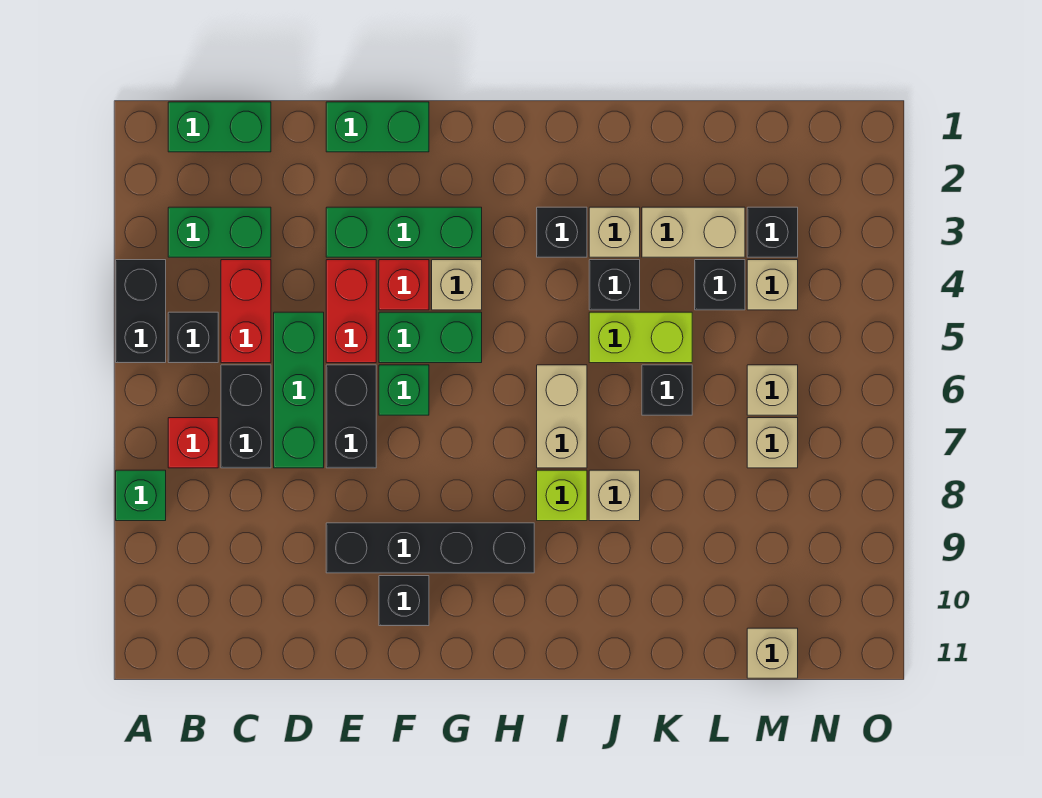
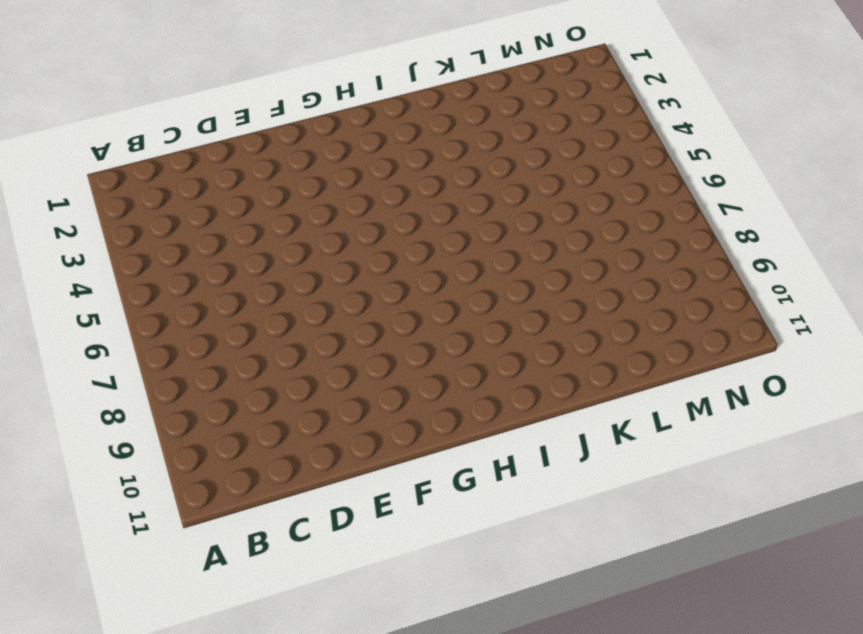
none -> black 1x2 brick [116,260,166,363]
none -> green 1x1 brick [116,470,166,521]
none -> green 1x2 brick [168,102,271,152]
none -> green 1x2 brick [168,207,271,257]

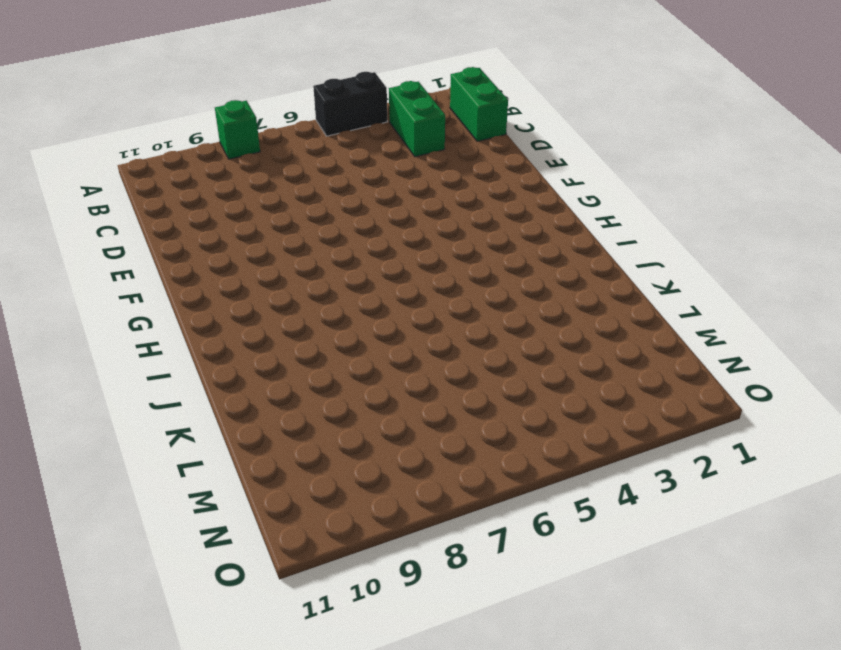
none -> black 1x1 brick [168,312,218,363]
none -> red 1x1 brick [168,418,218,468]
none -> red 1x2 brick [221,260,271,363]
none -> black 1x2 brick [221,365,271,468]

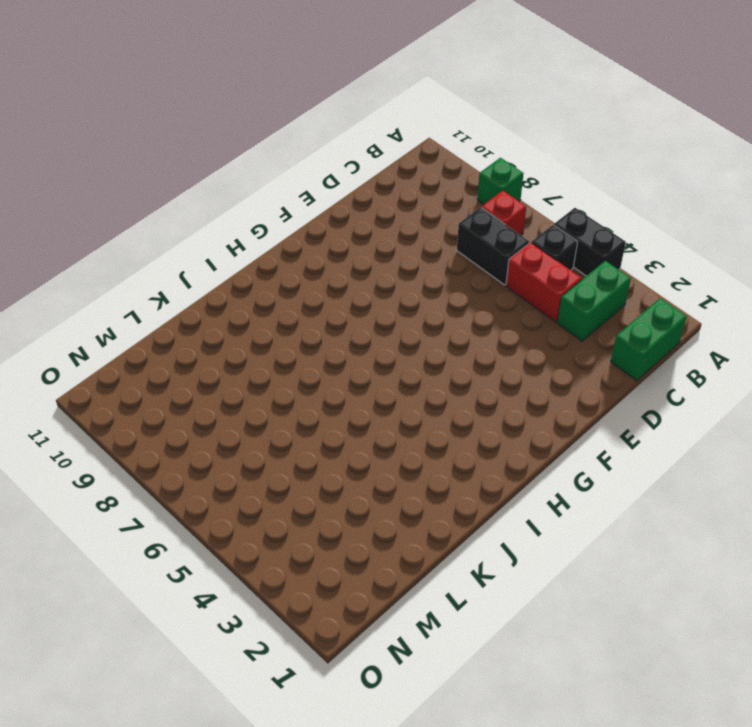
none -> green 1x3 brick [274,312,324,468]
none -> green 1x2 brick [326,102,429,152]
none -> green 1x3 brick [326,207,482,257]
none -> red 1x2 brick [326,260,376,363]

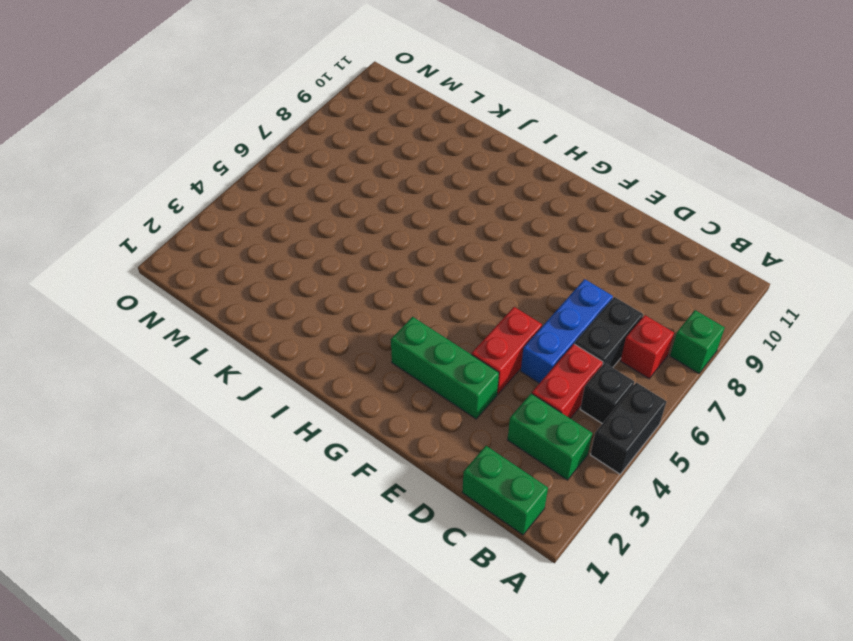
blue 1x3 brick [521,279,613,383] -> green 1x3 brick [274,312,324,468]
none -> green 1x2 brick [326,102,429,152]
none -> black 1x2 brick [326,365,376,468]
none -> black 1x4 brick [326,523,534,573]
none -> red 1x1 brick [379,260,429,310]

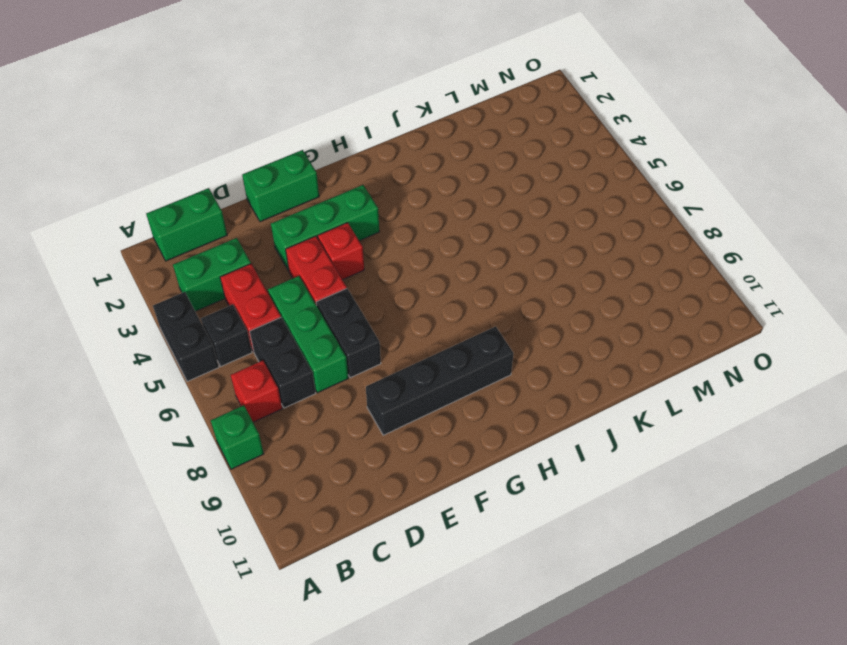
none -> green 1x2 brick [379,312,482,363]
none -> green 1x1 brick [379,365,429,415]
none -> black 1x1 brick [379,576,429,626]
none -> tan 1x1 brick [432,260,482,310]

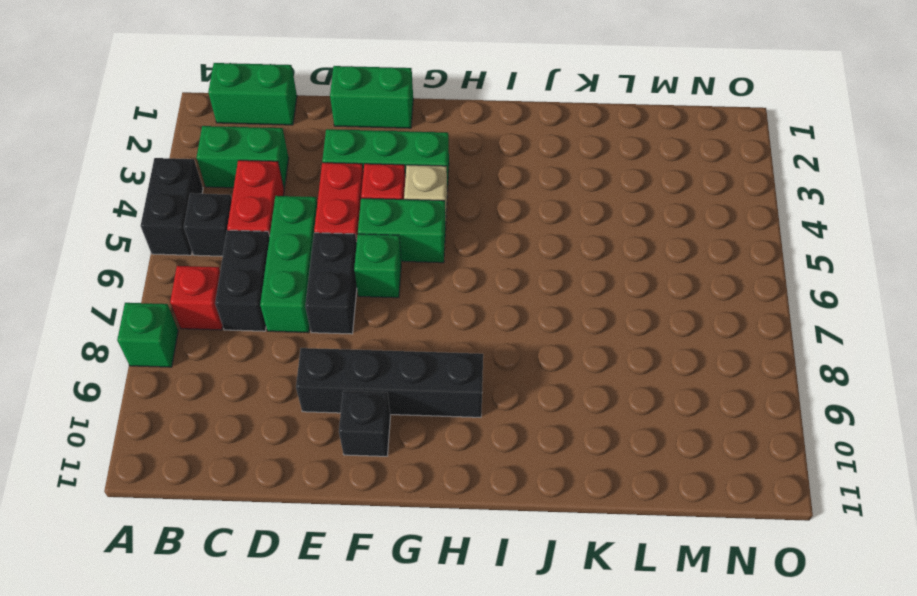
none -> black 1x1 brick [537,207,587,257]
none -> tan 1x2 brick [537,365,587,468]
none -> lime 1x1 brick [537,470,587,521]
none -> tan 1x1 brick [589,207,640,257]

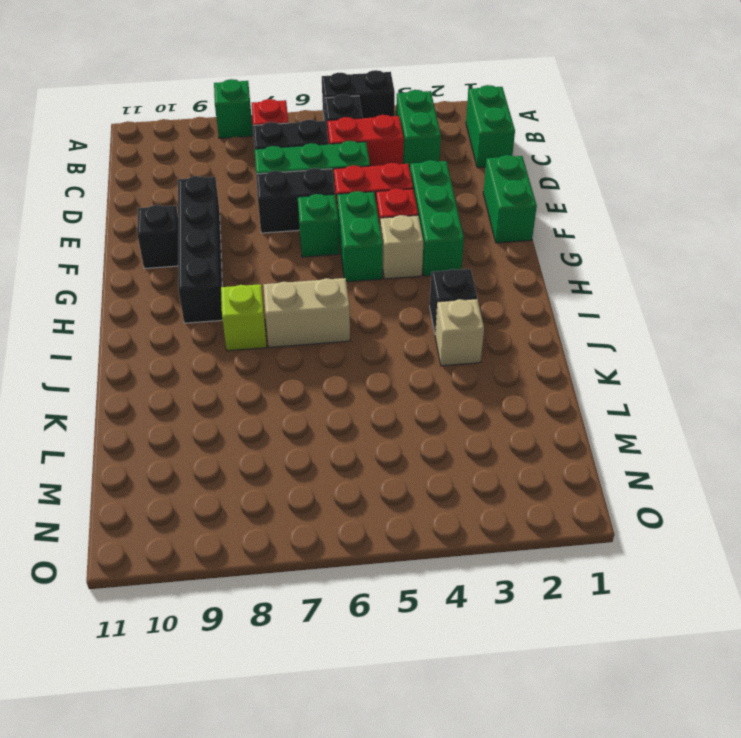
none -> black 1x1 brick [589,260,640,310]
none -> lime 1x2 brick [589,312,692,363]
none -> tan 1x1 brick [589,470,640,521]
none -> tan 1x2 brick [642,207,745,257]

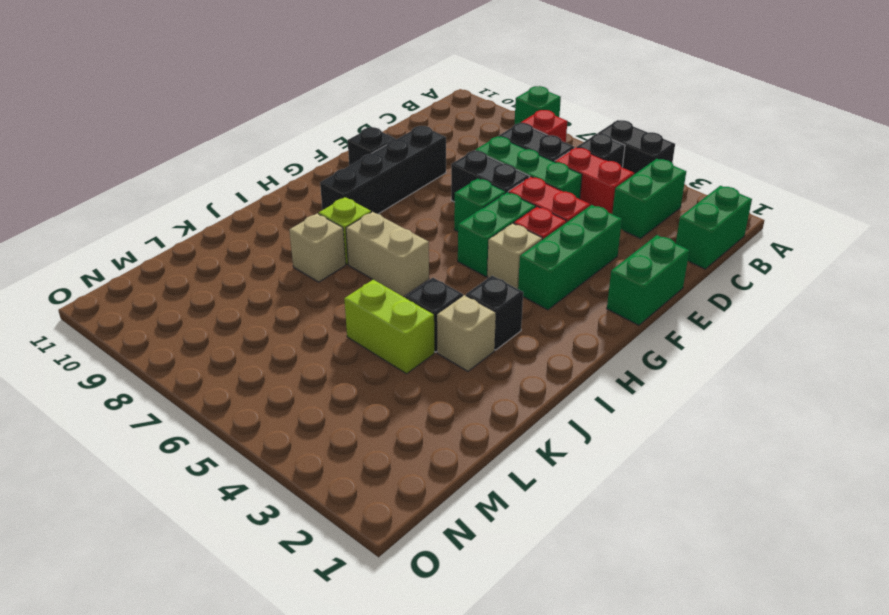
lime 1x2 brick [344,280,434,374] -> lime 1x2 brick turned to [589,312,692,363]
none -> tan 1x2 brick [642,207,745,257]
none -> black 1x1 brick [642,365,692,415]
none -> black 1x1 brick [695,260,745,310]
none -> black 1x1 brick [747,207,798,257]

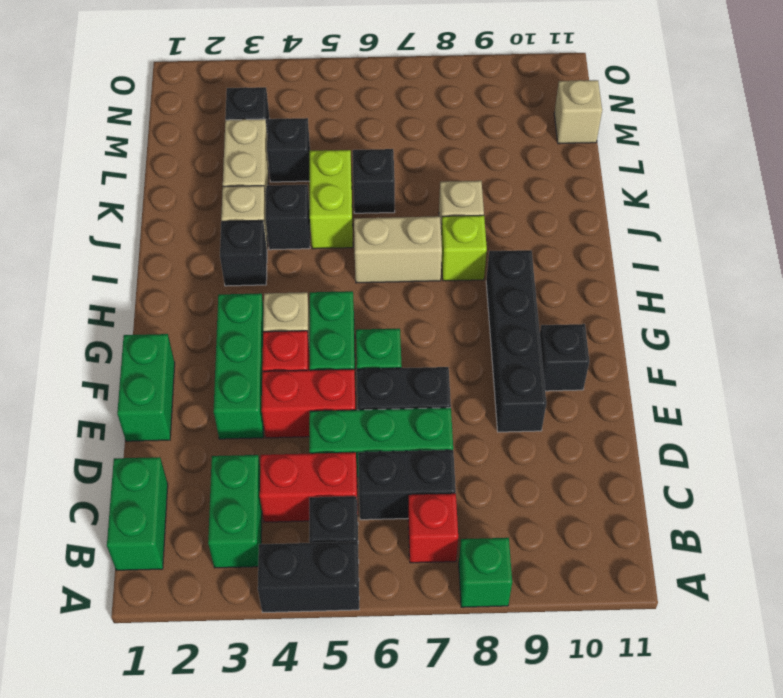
none -> tan 1x1 brick [747,260,798,310]
none -> tan 1x1 brick [747,365,798,415]
none -> tan 1x1 brick [747,418,798,468]

